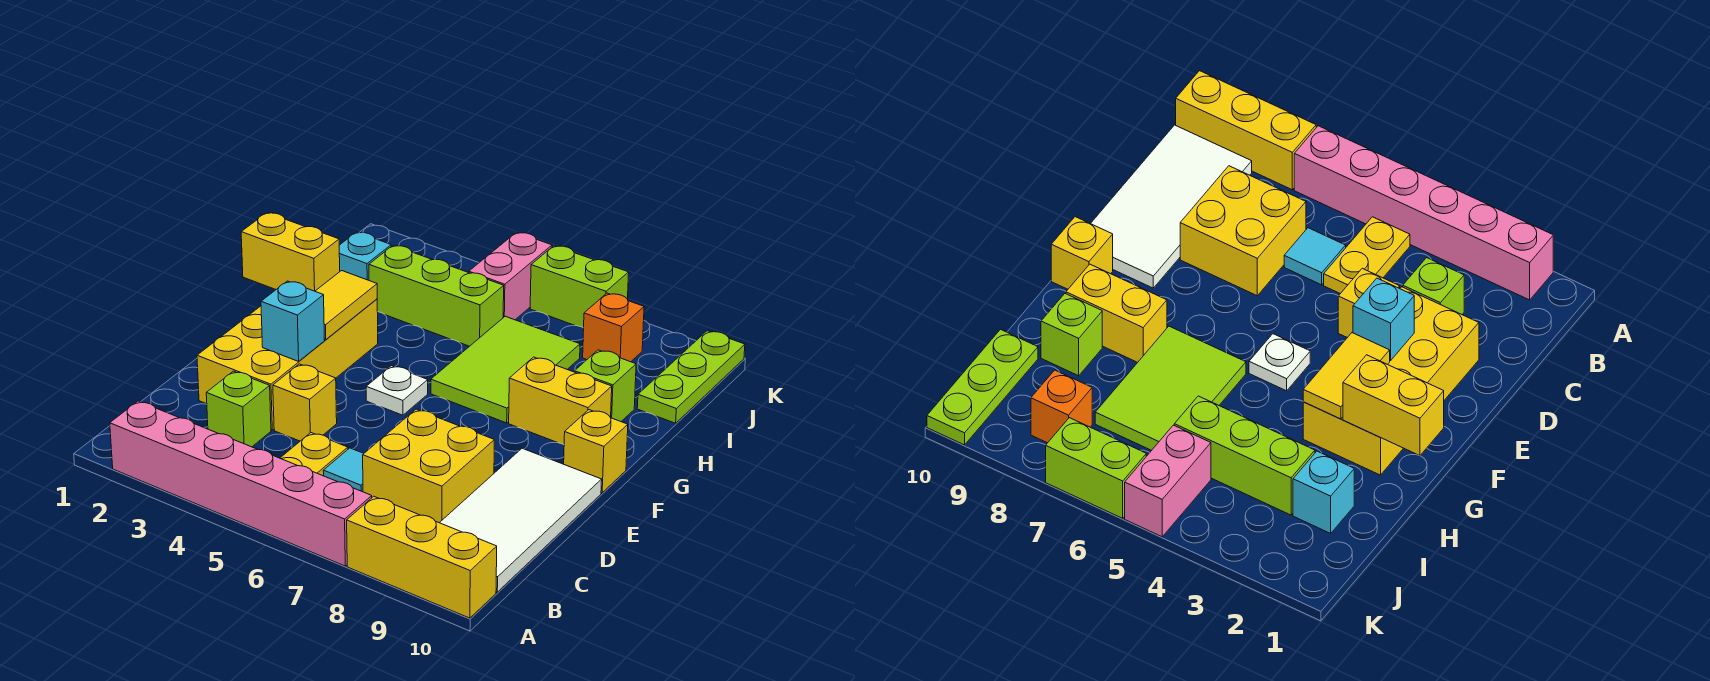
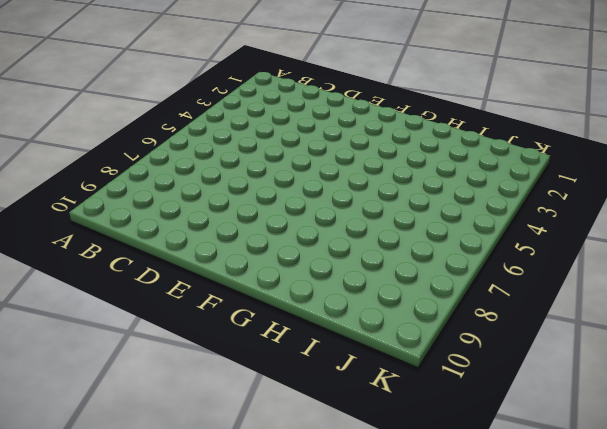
none -> pink 1x6 brick [110,401,372,566]
none -> yellow 1x3 brick [347,496,497,618]
none -> yellow 1x2 plate [280,433,348,476]

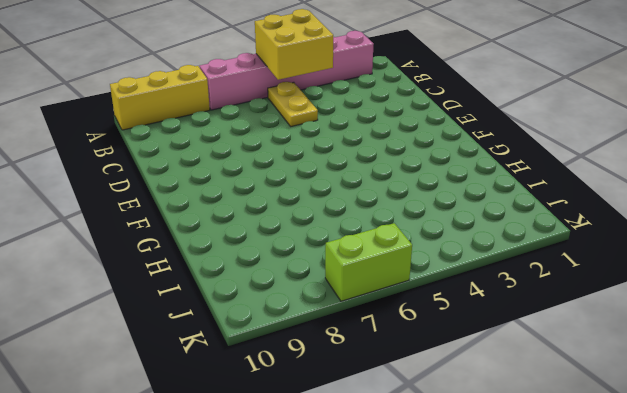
yellow 2x2 brick [255,9,333,80] -> yellow 2x2 brick moved to [363,409,494,523]
none -> white 2x4 tile [440,448,602,592]
none -> lime 1x1 brick [206,371,271,447]
none -> cyan 1x1 tile [323,448,364,492]

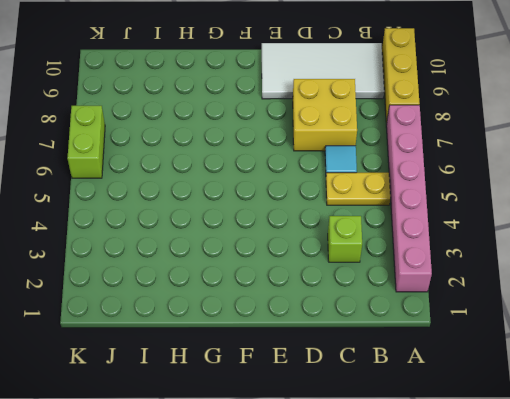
none -> yellow 2x4 brick [197,299,378,430]
none -> yellow 1x1 brick [273,364,337,441]
none -> white 1x1 plate [366,366,428,415]

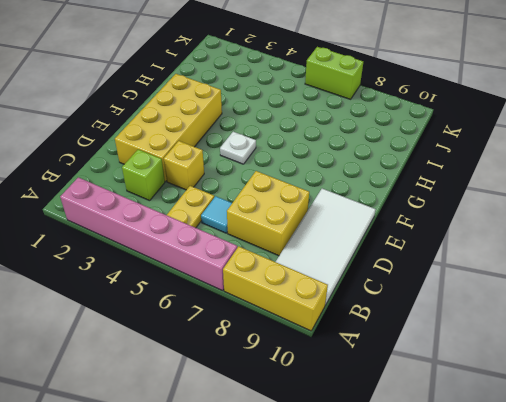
none -> yellow 1x1 brick [564,410,628,493]
none -> lime 2x3 tile [431,316,580,423]
none -> yellow 1x2 brick [509,357,612,445]

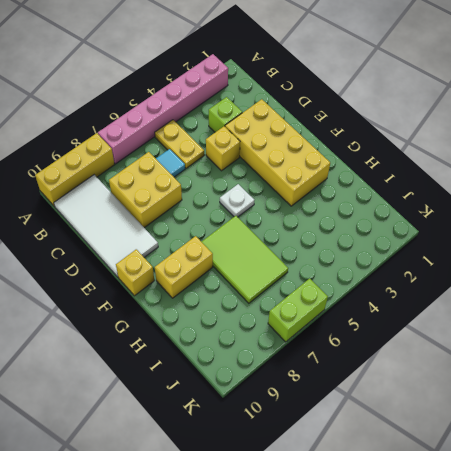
none -> lime 1x1 brick [575,350,636,421]
none -> cyan 1x1 brick [339,232,391,280]
none -> lime 1x3 brick [369,245,504,346]

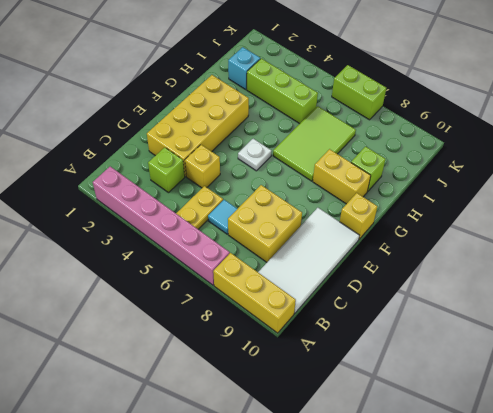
none -> lime 1x3 plate [637,331,745,423]
none -> pink 1x2 brick [469,232,552,320]
none -> orange 1x1 brick [583,293,644,362]

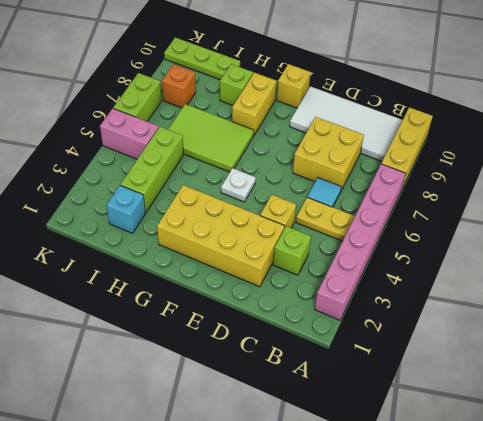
none -> cyan 1x1 brick [261,281,325,361]
none -> yellow 1x2 tile [315,271,377,340]
none -> yellow 1x2 brick [241,213,340,291]

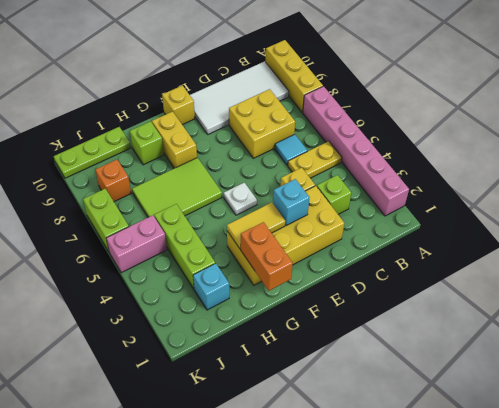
orange 1x2 brick [241,222,293,291] -> yellow 1x2 brick [241,213,340,291]

